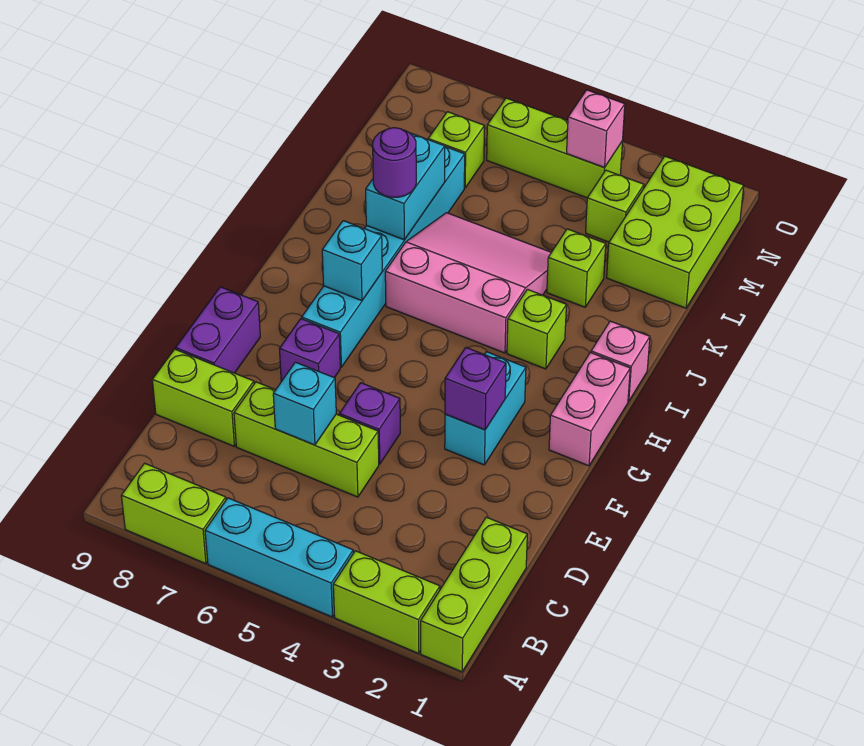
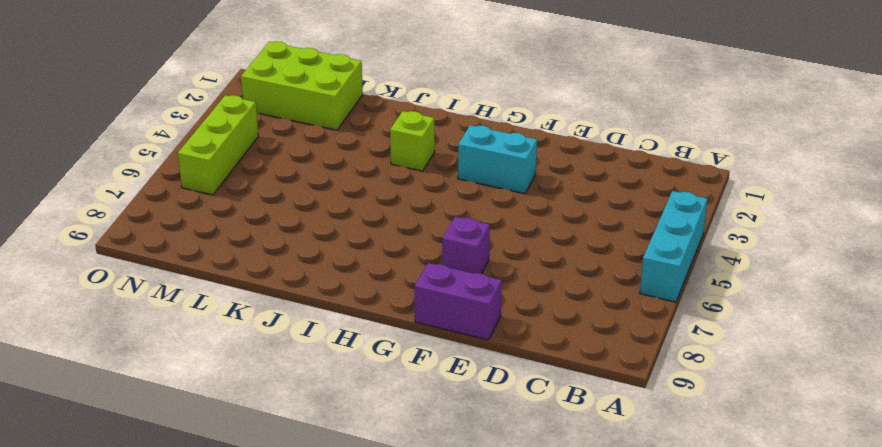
none -> lime 1x3 brick [421,517,527,672]
none -> lime 1x2 brick [333,551,440,653]
none -> lime 1x2 brick [121,463,226,564]

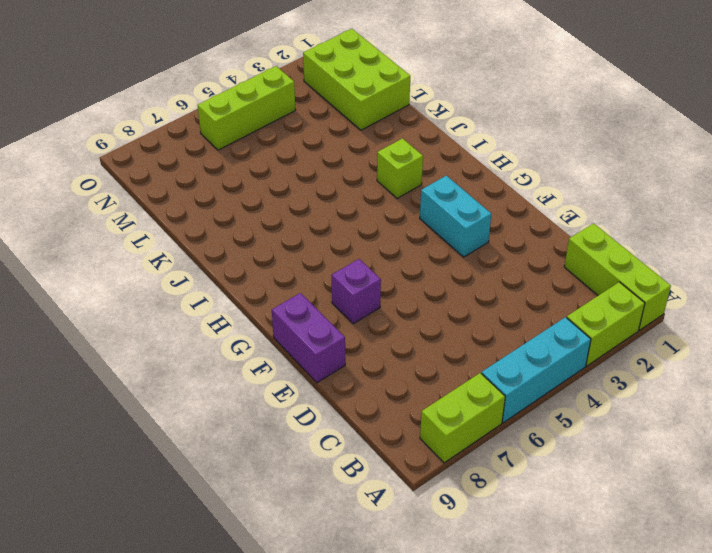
none -> lime 1x3 brick [234,382,379,497]
none -> lime 1x2 brick [152,349,254,446]
none -> purple 1x1 brick [339,383,400,464]

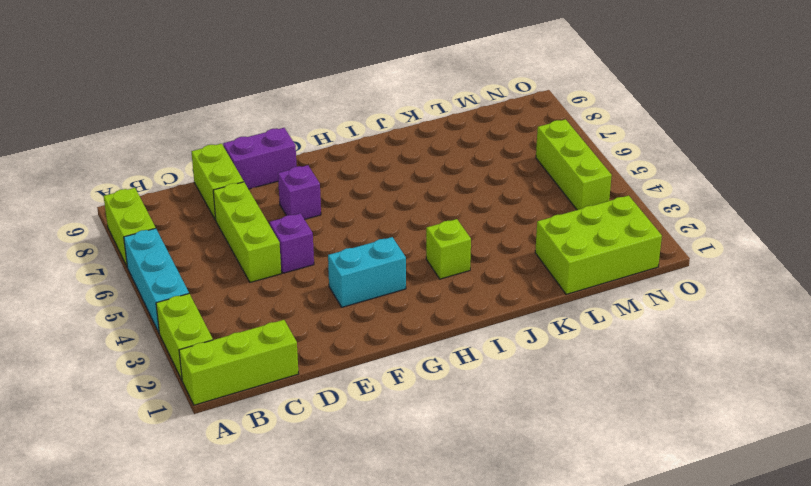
none -> pink 1x2 brick [549,353,630,466]
none -> cyan 1x6 brick [302,147,465,367]
none -> pink 1x1 brick [591,321,650,401]

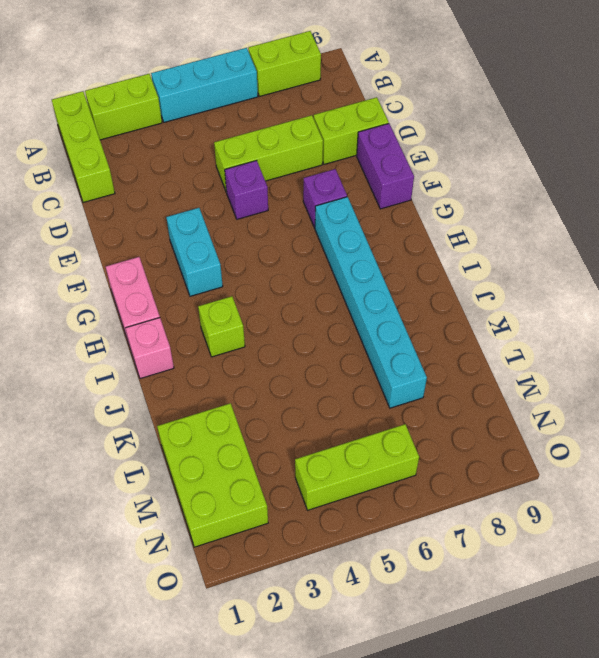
none -> pink 3x3 slope [385,213,551,353]
none -> lime 1x1 brick [547,229,606,307]
none -> lime 1x1 brick [586,170,644,242]

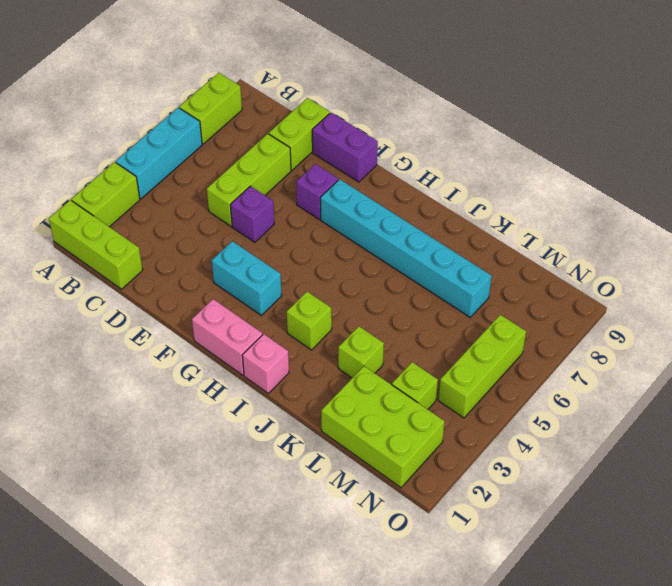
none -> pink 3x3 slope [385,213,551,353]
none -> lime 1x1 brick [428,112,485,188]
none -> cyan 1x1 brick [273,362,336,445]

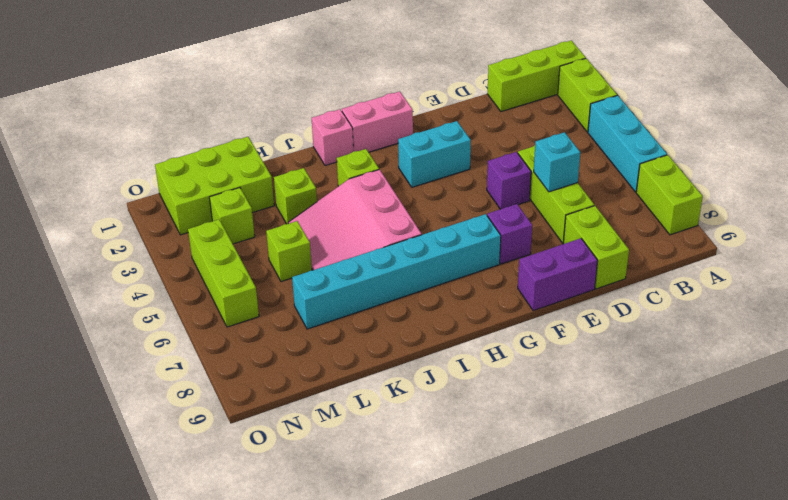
lime 1x1 brick [266,221,312,282] -> lime 1x1 brick moved to [428,112,485,188]
none -> purple 1x1 brick [445,348,506,430]
none -> cyan 1x1 brick [322,221,382,301]
none -> cyan 1x2 brick [366,133,445,240]

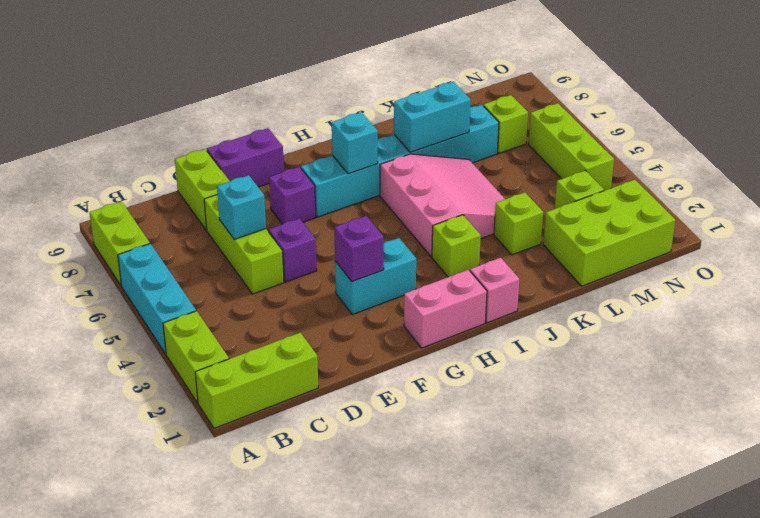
none -> pink 1x1 brick [567,90,625,167]
none -> purple 1x1 round brick [373,128,416,197]

